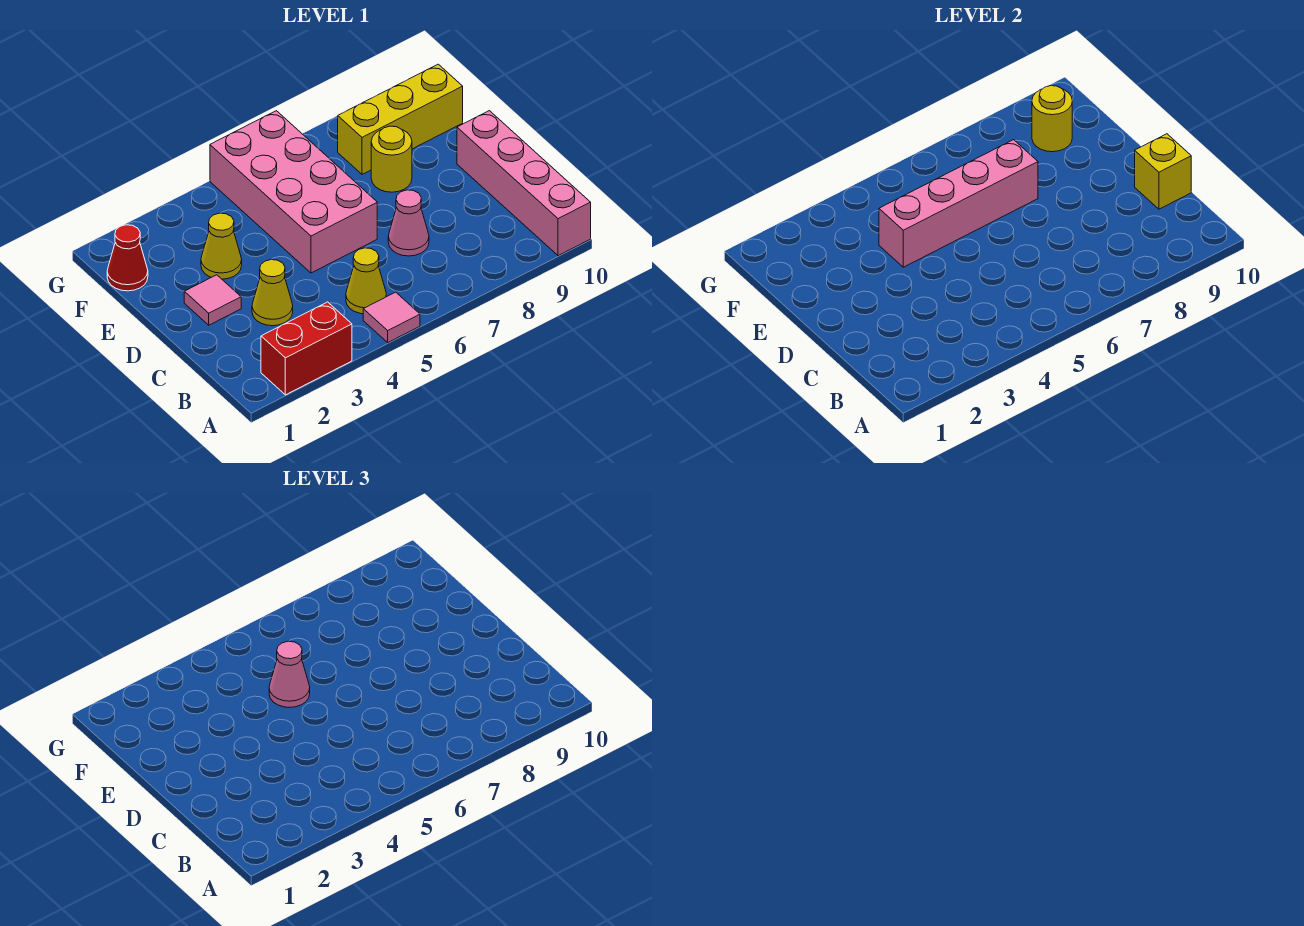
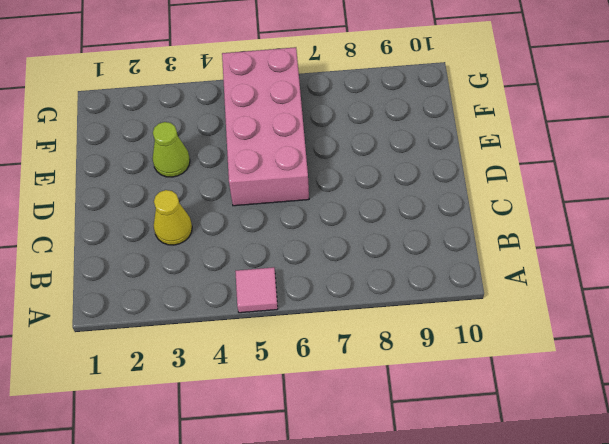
lime 1x1 cone [153,122,190,177] -> yellow 1x1 cone [201,213,242,279]
none -> red 1x2 brick [261,302,352,395]
none -> pink 1x4 brick [457,111,591,256]
none -> yellow 1x1 cone [346,248,386,314]

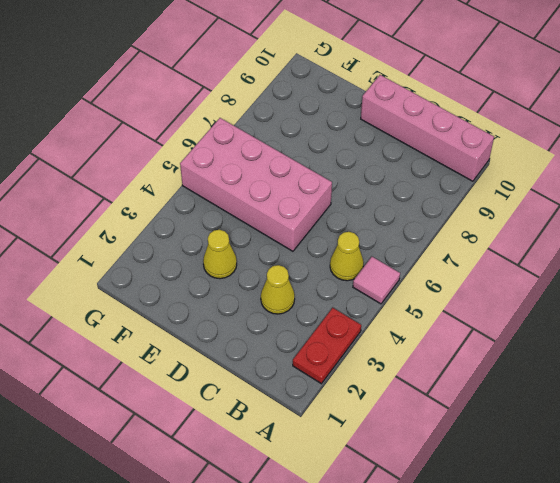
red 1x2 plate [293,308,361,384] -> red 1x2 brick [261,302,352,395]
none -> pink 1x1 cone [388,190,429,256]
none -> pink 1x1 tile [184,275,241,325]
none -> yellow 1x1 round brick [371,126,412,192]

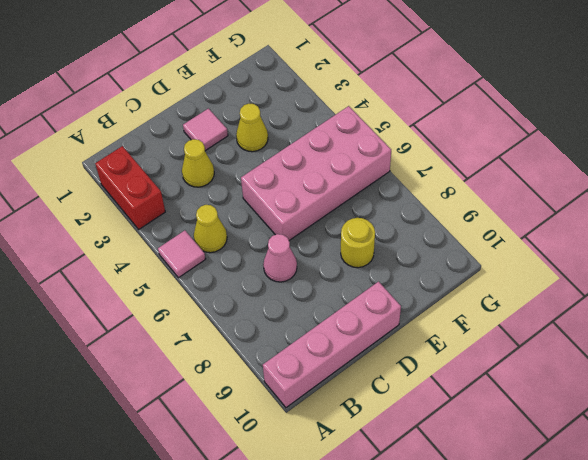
none -> red 1x1 cone [107,225,148,291]
none -> yellow 1x3 brick [338,64,463,174]
none -> yellow 1x1 brick [1135,134,1191,209]

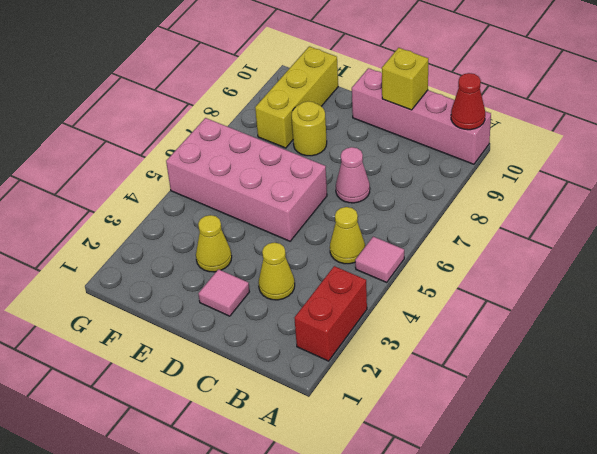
red 1x1 cone [451,73,485,130] -> red 1x1 cone moved to [107,225,148,291]
none -> pink 1x4 brick [879,140,1038,267]
none -> yellow 1x1 round brick [1032,86,1072,152]
none -> pink 1x1 cone [269,641,310,708]

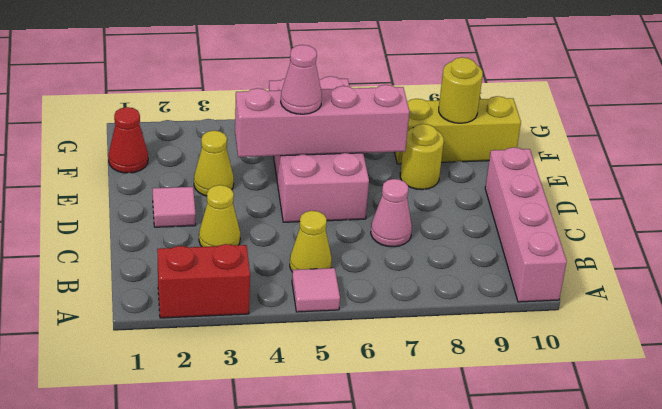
none -> yellow 1x1 brick [1135,134,1191,209]

